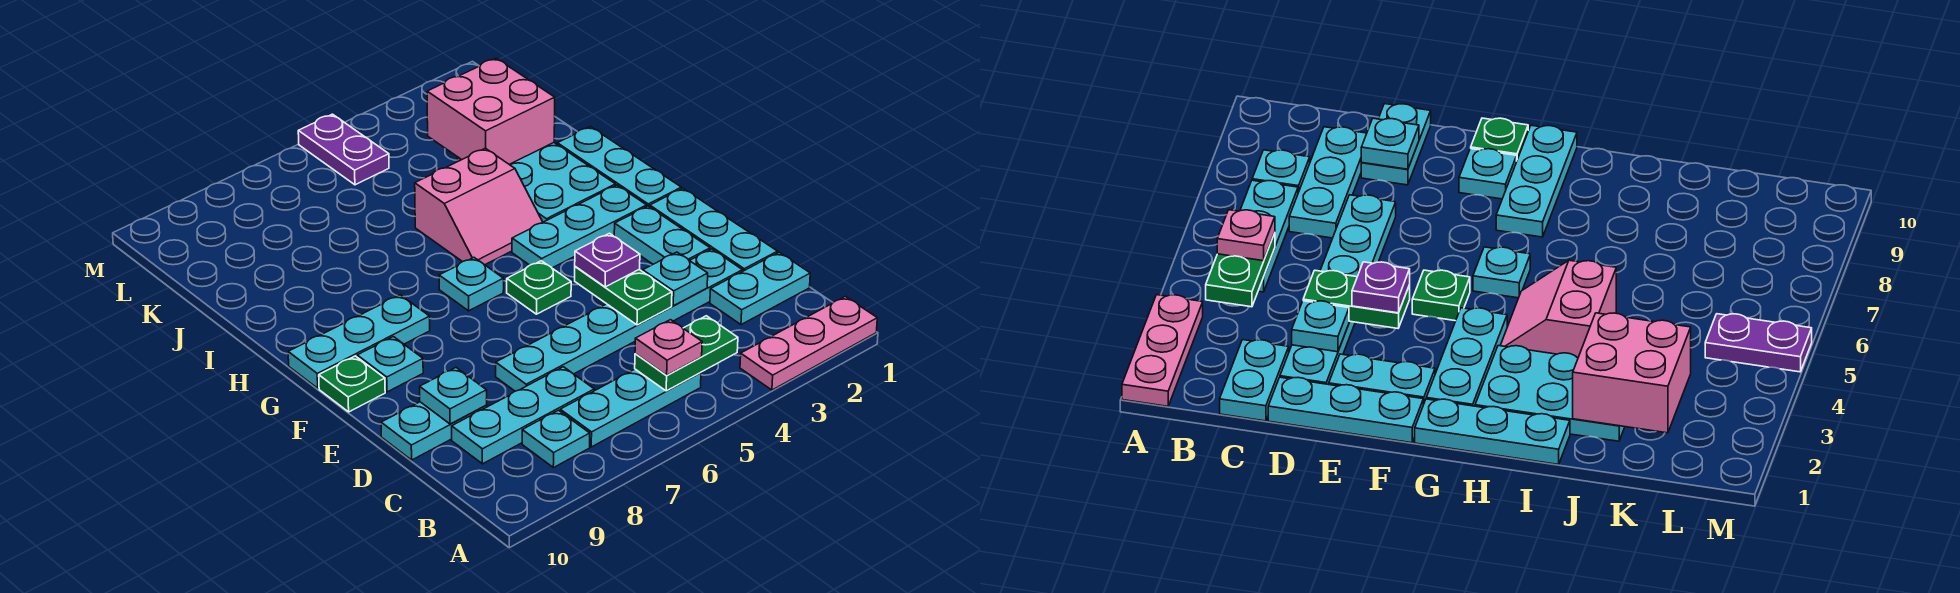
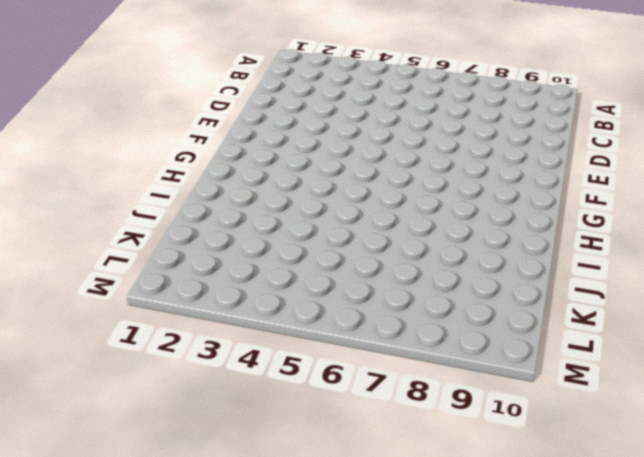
none -> pink 1x3 plate [740,296,877,390]
none -> cyan 1x3 plate [560,369,701,447]
none -> cyan 1x1 plate [522,410,590,468]

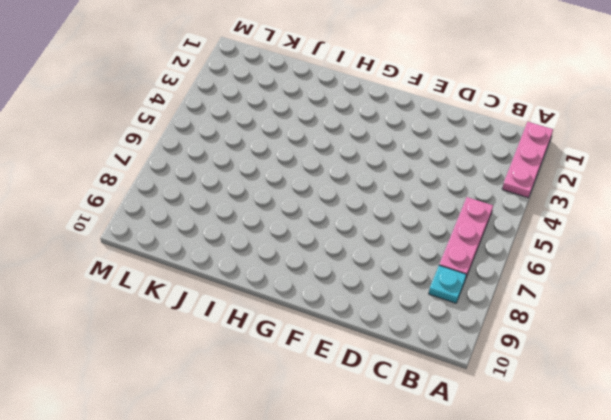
pink 1x3 plate [439,197,493,277] -> cyan 1x3 plate [560,369,701,447]
none -> cyan 1x2 plate [710,252,810,325]
none -> cyan 1x3 plate [452,367,594,464]
none -> cyan 1x3 plate [650,188,777,271]

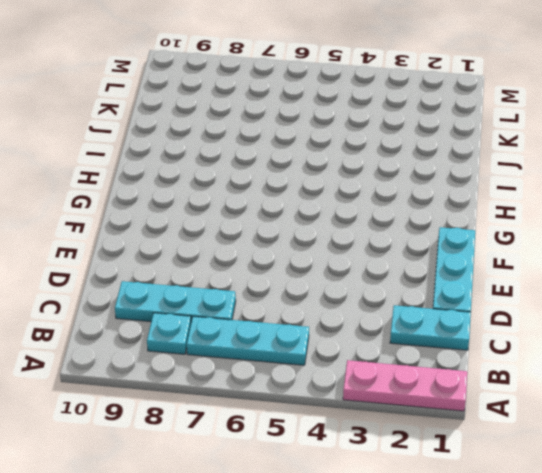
none -> cyan 1x6 plate [496,249,743,391]
none -> cyan 1x2 plate [381,402,487,460]
none -> cyan 1x2 plate [614,206,710,264]

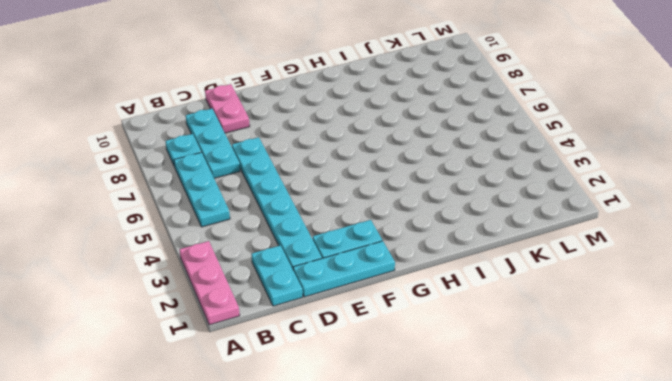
pink 1x2 plate [205,84,250,133] -> cyan 1x2 plate [381,402,487,460]
none -> green 1x1 plate [507,261,571,314]
none -> cyan 1x1 plate [357,337,423,392]
none -> green 1x1 plate [319,356,385,412]

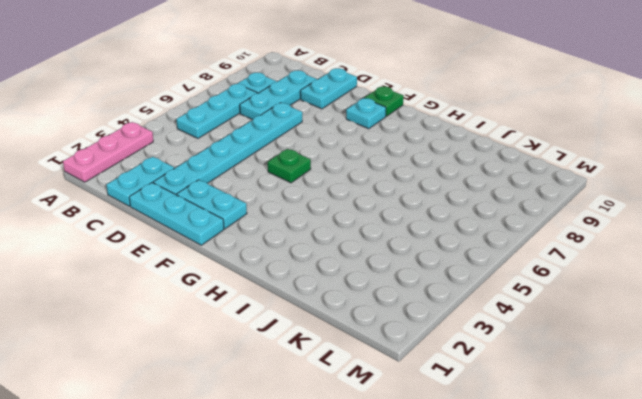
none -> cyan 1x3 plate [557,127,681,207]
none -> cyan 1x3 plate [512,185,647,268]
none -> cyan 1x1 plate [439,258,504,311]

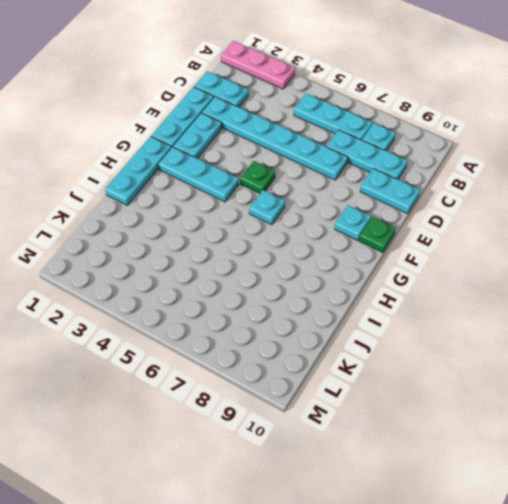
none -> cyan 1x3 plate [288,295,430,388]
none -> cyan 2x3 plate [457,143,615,222]
none -> pink 2x2 slope [415,148,543,265]

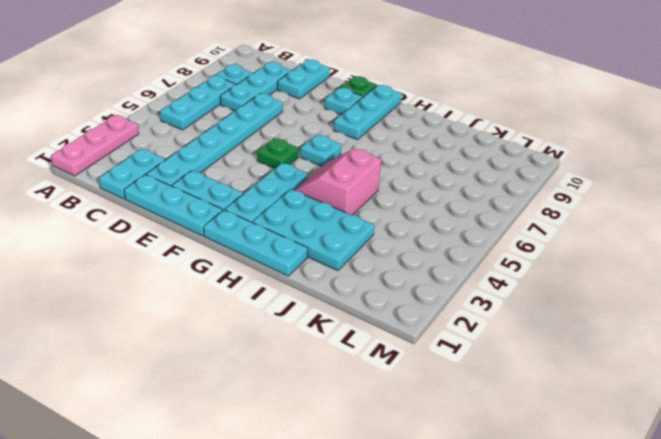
none -> purple 1x2 plate [298,114,389,185]
none -> green 1x2 plate [635,316,738,391]
none -> cyan 1x1 plate [643,252,708,306]

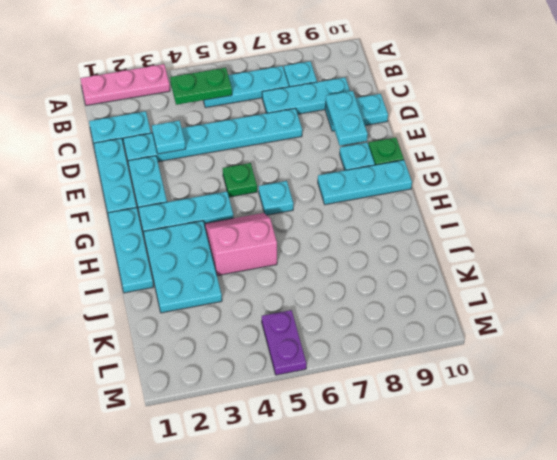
cyan 1x2 plate [326,91,368,146] -> cyan 1x1 plate [420,368,487,424]
none -> green 1x2 plate [575,266,672,325]
none -> pink 2x2 brick [427,58,555,164]
none -> pink 1x1 plate [635,320,702,375]

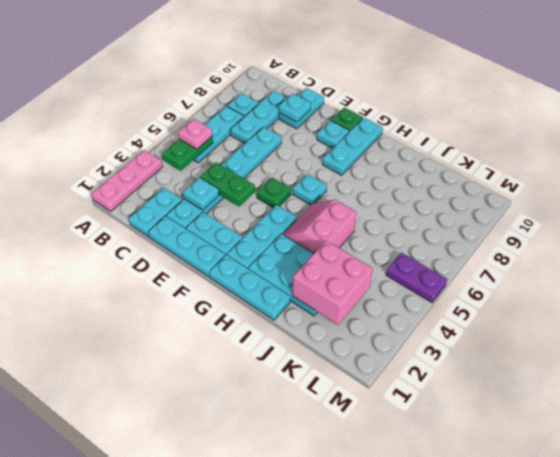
none -> purple 1x1 plate [575,233,640,287]

